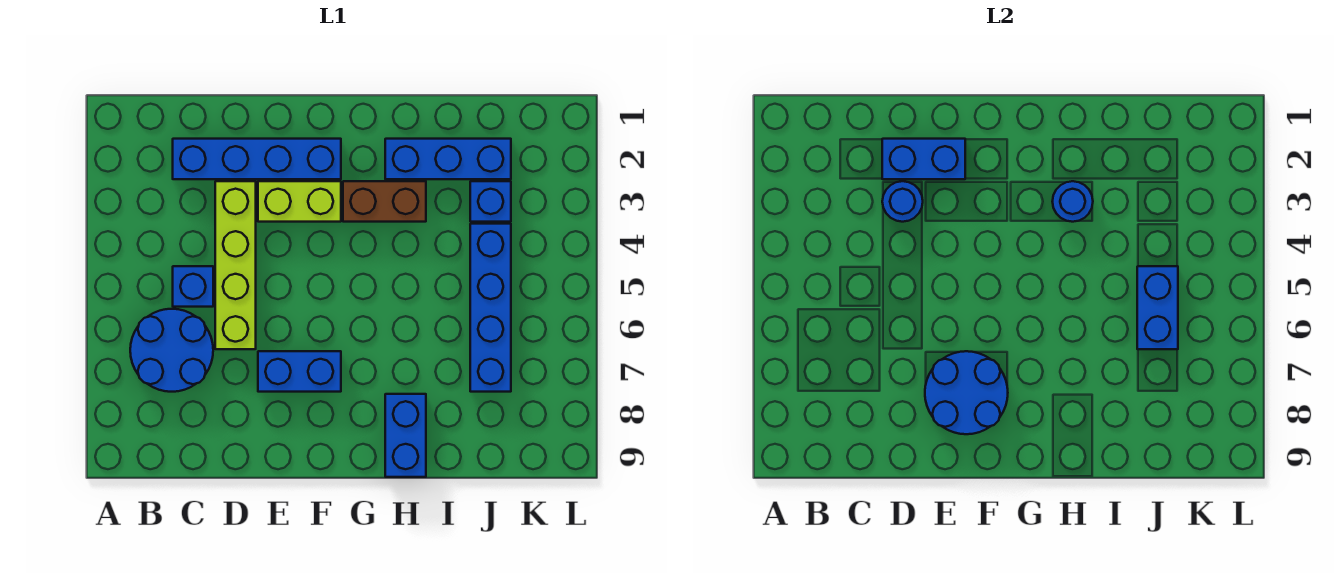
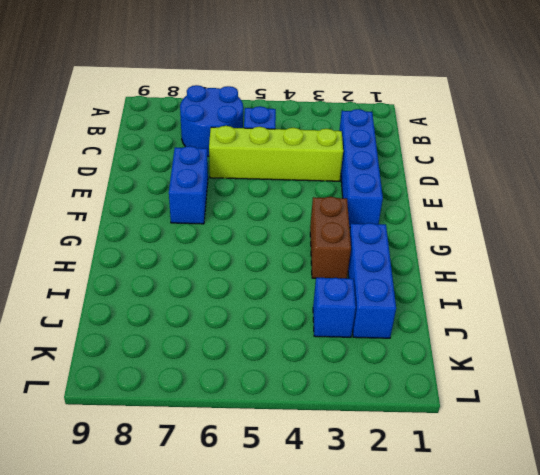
none -> lime 1x2 brick [258,181,341,222]
none -> blue 1x2 brick [385,394,426,477]
none -> blue 1x4 brick [470,224,511,392]

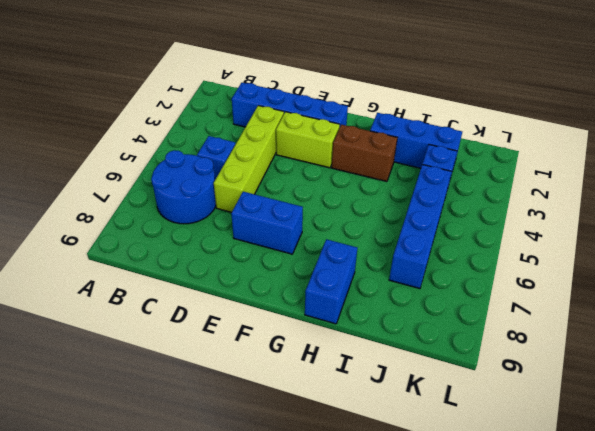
none -> blue 1x2 brick [882,139,965,179]
none -> blue 1x1 round brick [882,181,923,222]
none -> blue 2x2 round brick [925,351,1008,434]

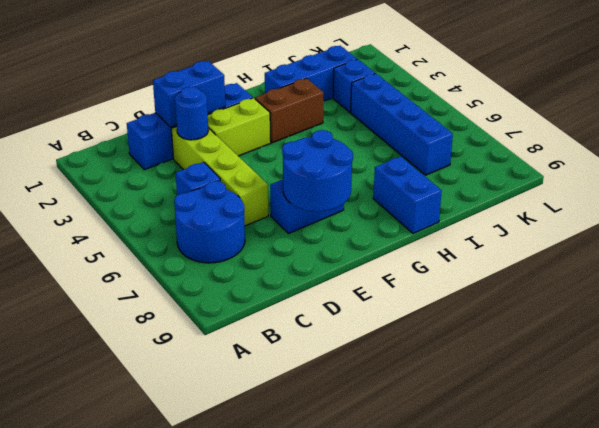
none -> blue 1x1 round brick [1052,181,1093,222]
none -> blue 1x2 brick [1137,266,1178,349]

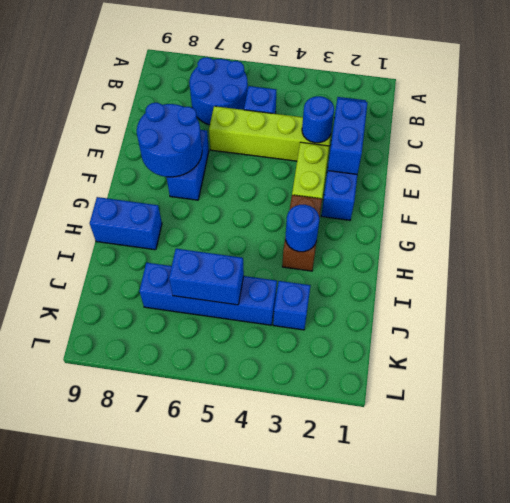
none -> blue 1x3 brick [385,139,511,179]

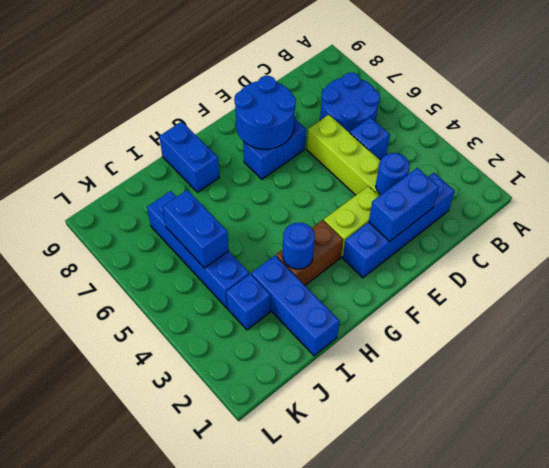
blue 1x3 brick [252,256,340,356] -> blue 1x3 brick turned to [385,139,511,179]

